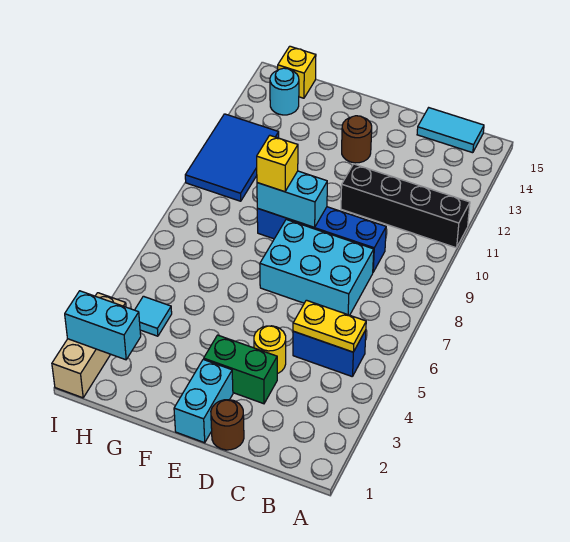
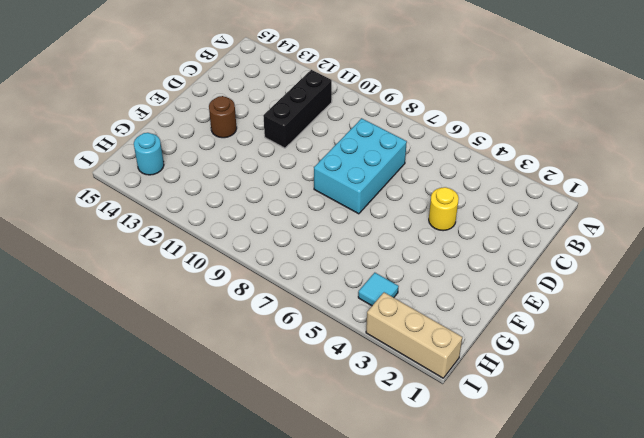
black 1x3 brick [263,70,332,148] -> black 1x4 brick [341,164,470,248]
none -> blue 1x2 brick [293,330,366,377]
none -> cyan 1x2 tile [417,108,484,153]
none -> blue 1x4 brick [257,207,386,272]

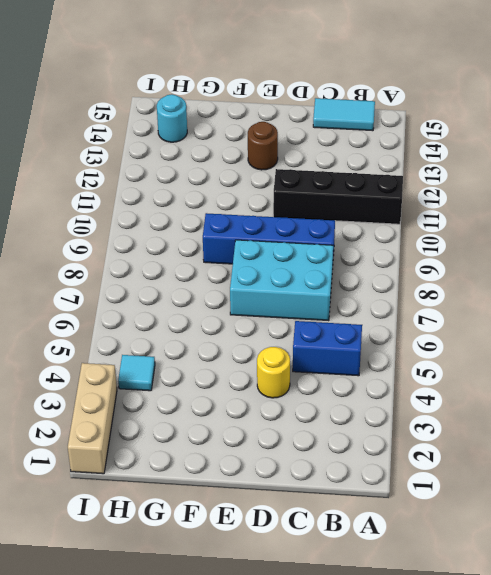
none -> brown 1x1 round brick [211,400,244,450]
none -> green 1x2 brick [204,335,277,404]
none -> cyan 1x2 brick [174,359,233,443]

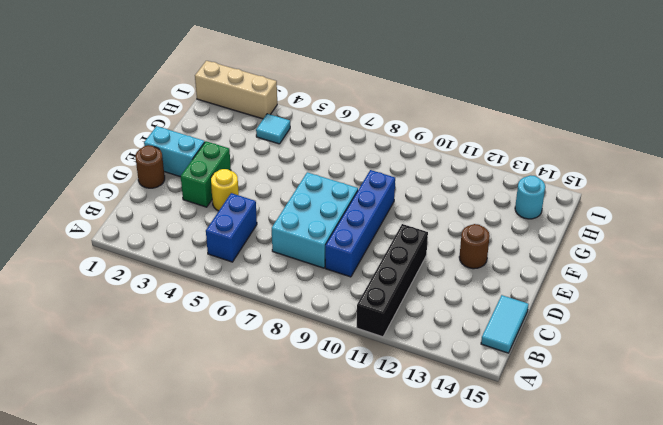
none -> blue 2x3 tile [185,114,279,201]
none -> yellow 1x1 brick [278,46,316,98]
none -> yellow 1x2 plate [293,300,366,352]

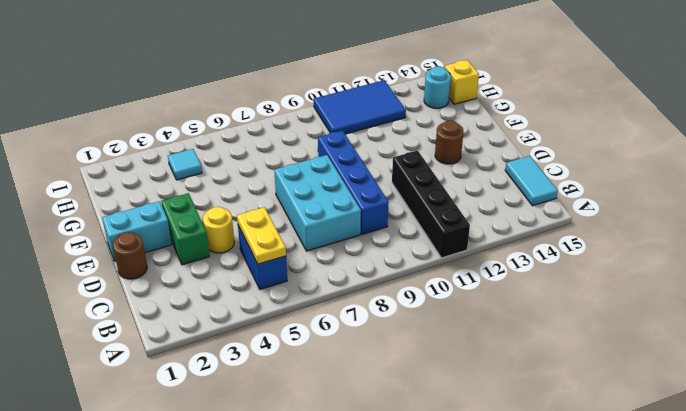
none -> tan 1x3 brick [52,293,126,398]
none -> cyan 1x2 brick [257,171,327,227]
none -> cyan 1x2 brick [65,291,141,360]

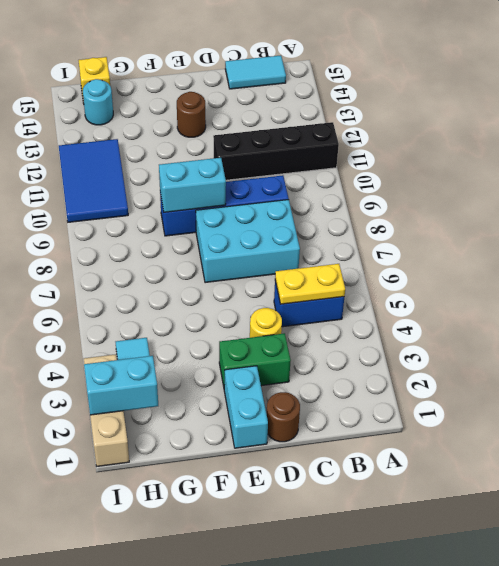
none -> yellow 1x1 brick [257,135,298,192]

